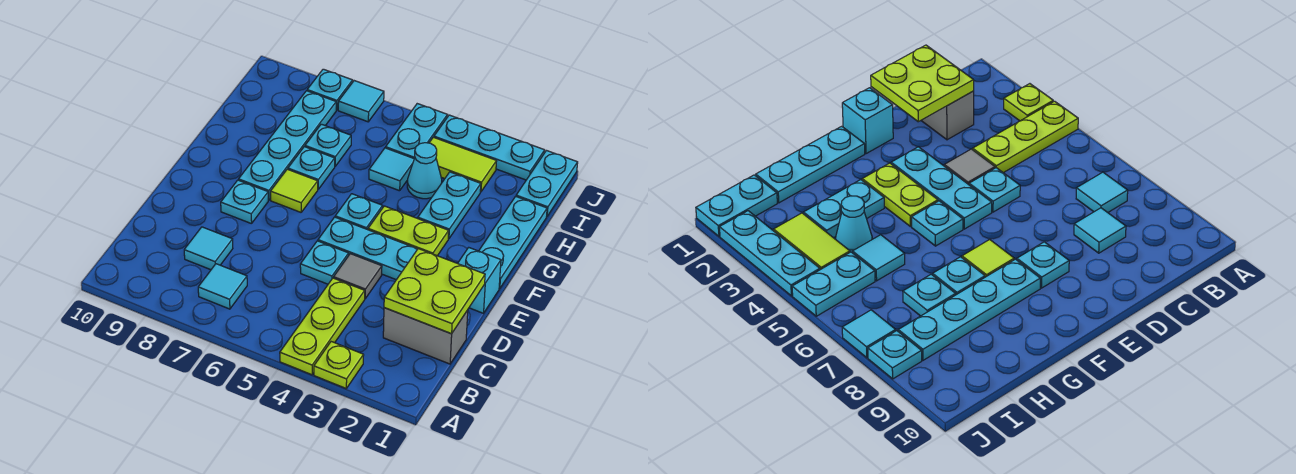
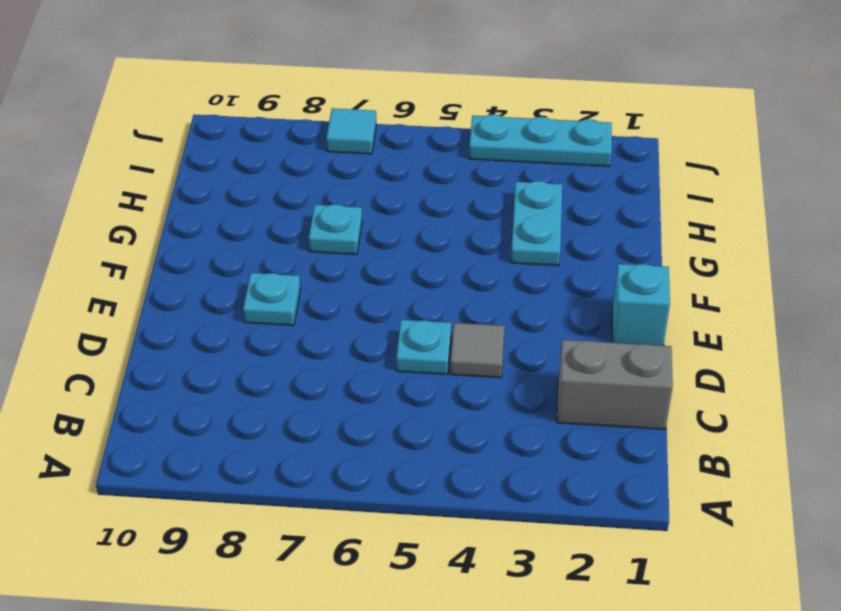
none -> lime 1x1 plate [314,342,364,388]
none -> lime 1x3 plate [280,278,365,375]
none -> cyan 1x1 tile [198,264,247,309]

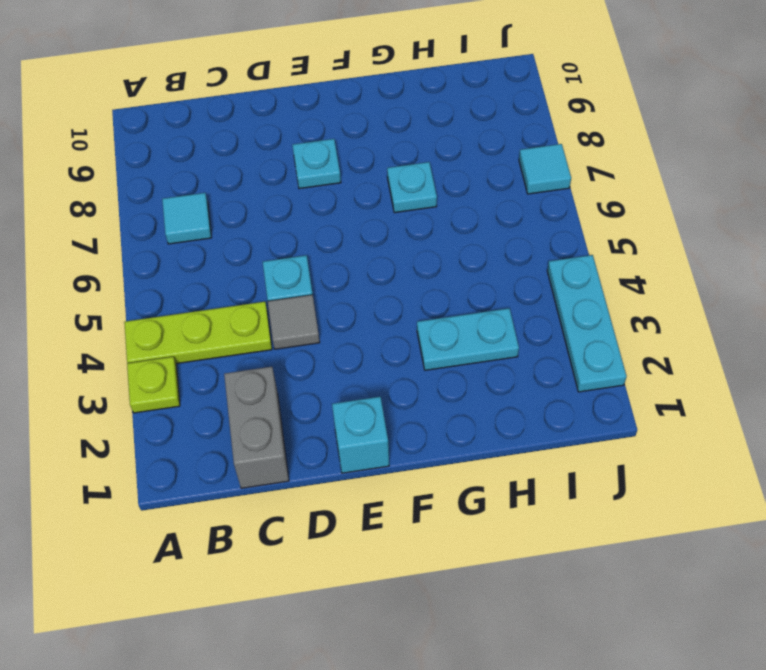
none -> cyan 1x1 tile [184,227,233,270]
none -> cyan 1x3 plate [318,217,417,280]
none -> cyan 1x3 plate [479,196,547,289]

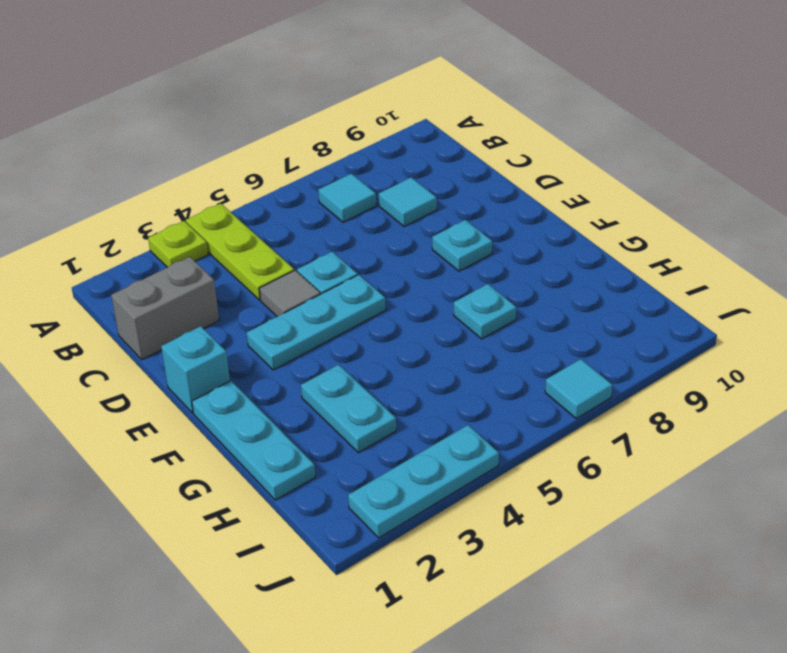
none -> lime 1x2 plate [368,206,449,256]
none -> cyan 1x1 plate [335,194,383,230]
none -> lime 1x1 tile [271,169,318,212]

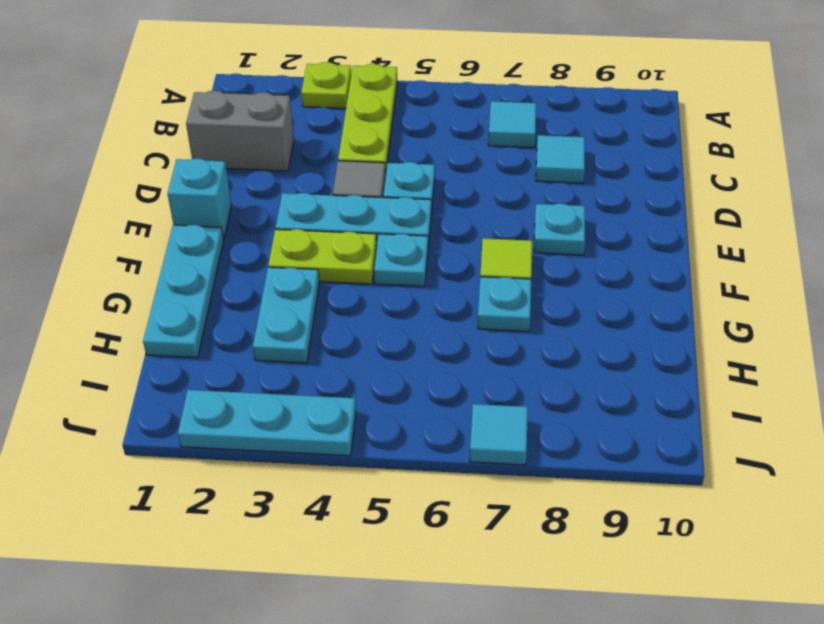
none -> cyan 1x4 plate [239,91,336,200]
none -> cyan 1x1 cone [407,143,442,199]
none -> cyan 1x1 tile [369,148,414,191]

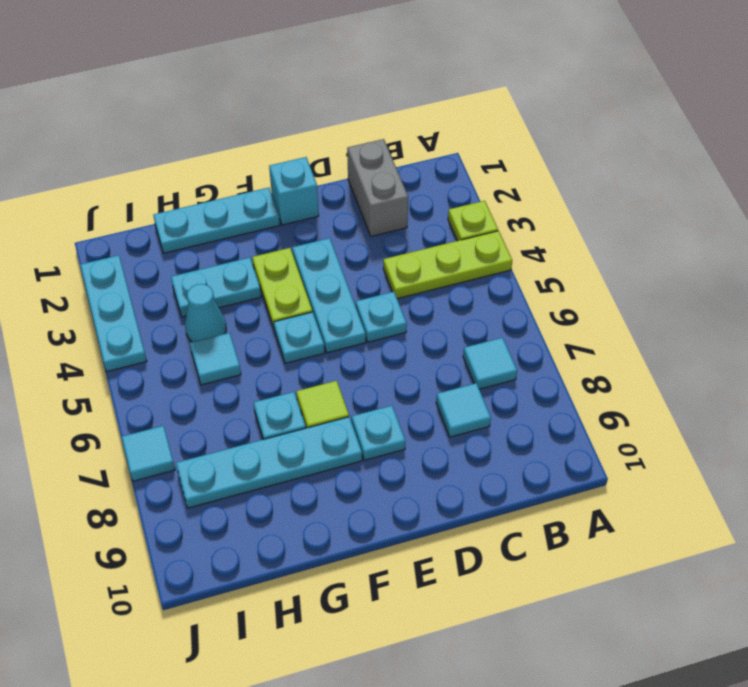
none -> grey 1x1 tile [334,254,382,299]
none -> cyan 1x1 plate [305,124,351,166]
none -> cyan 1x2 plate [516,151,578,216]

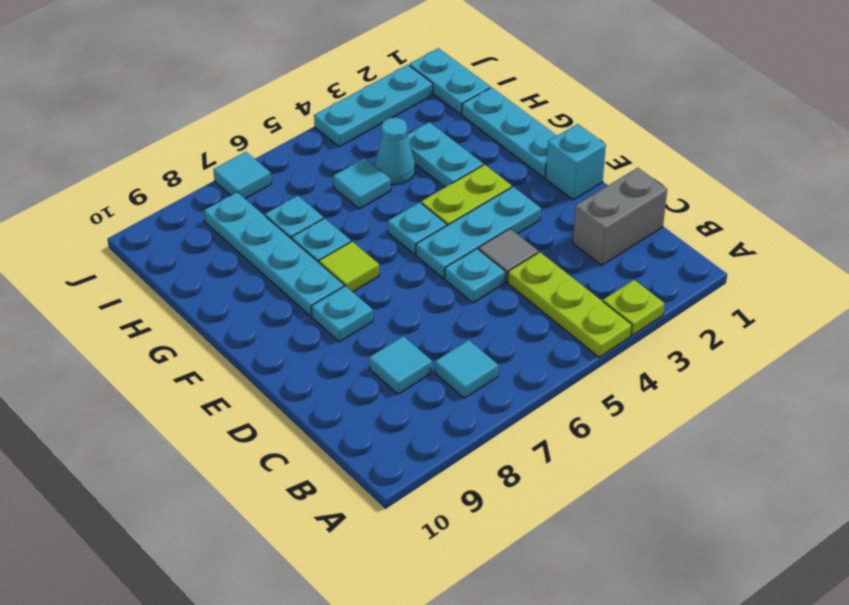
none -> lime 1x2 tile [429,137,497,192]
none -> cyan 1x2 plate [386,104,447,158]
none -> cyan 1x1 plate [307,69,353,110]

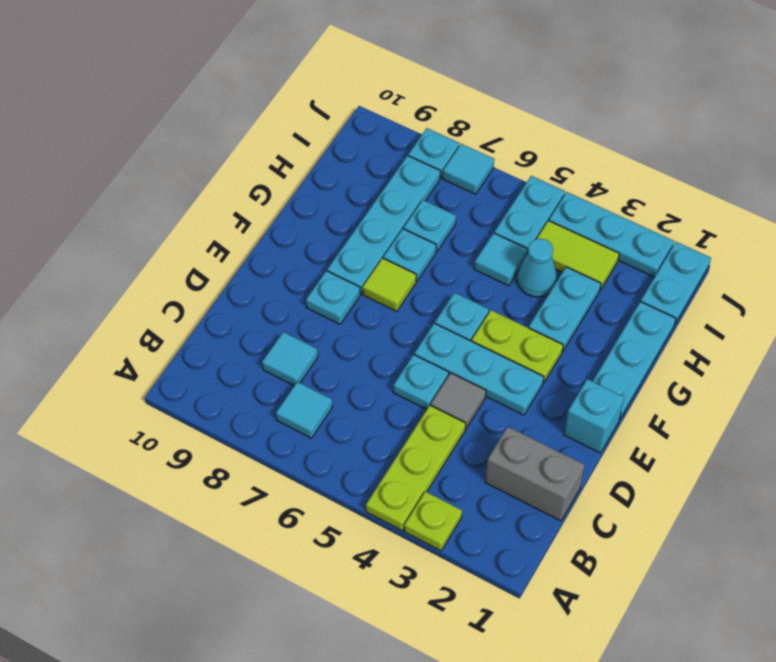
none -> lime 2x2 plate [384,249,485,334]

